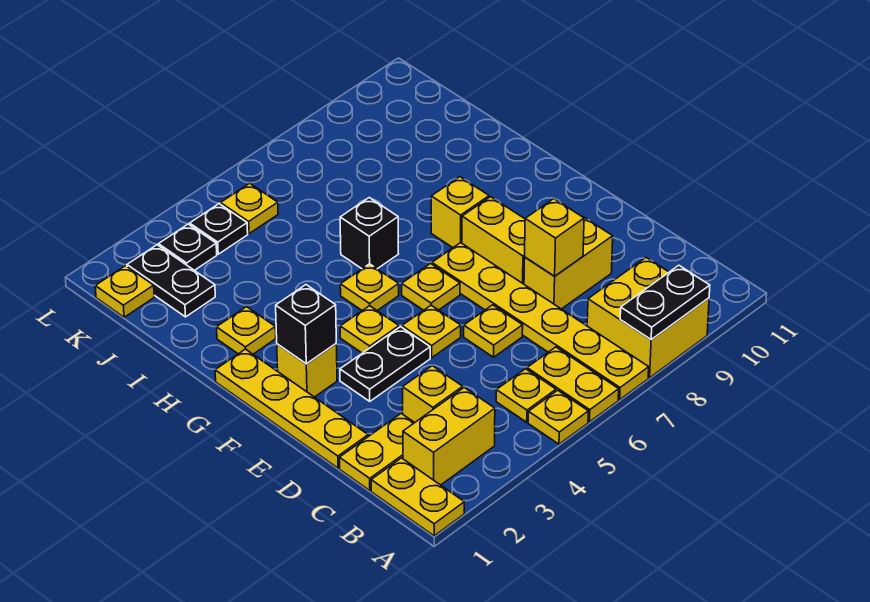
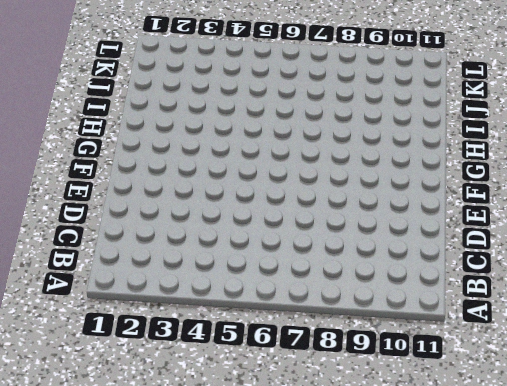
none -> yellow 1x2 plate [371,458,464,536]
none -> yellow 1x1 plate [528,390,588,444]
none -> yellow 1x2 plate [527,347,619,422]
none -> yellow 1x6 plate [432,243,649,400]

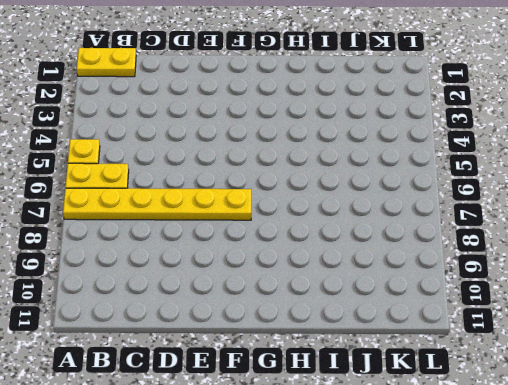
none -> yellow 2x2 brick [587,257,709,378]
none -> yellow 1x2 brick [403,387,495,485]
none -> yellow 1x1 plate [496,369,556,422]
none -> yellow 1x2 plate [339,414,414,491]

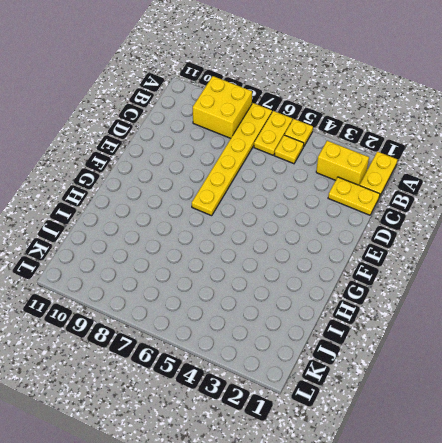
none -> yellow 1x1 brick [402,366,463,423]
none -> yellow 1x4 plate [215,349,368,468]
none -> yellow 1x1 plate [464,305,523,357]
none -> yellow 1x2 brick [524,216,613,309]

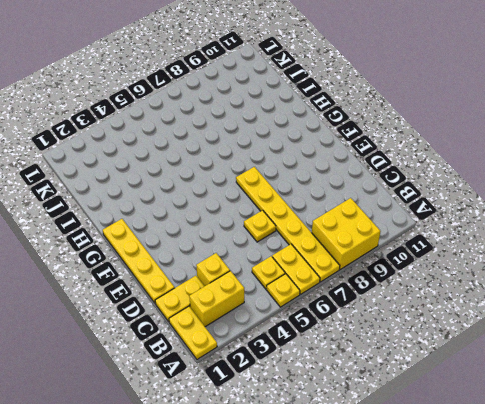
none -> yellow 1x2 brick [524,216,613,309]
none -> black 1x2 plate [340,327,430,401]
none -> yellow 1x1 plate [402,305,461,358]
none -> yellow 1x2 brick [462,197,525,284]

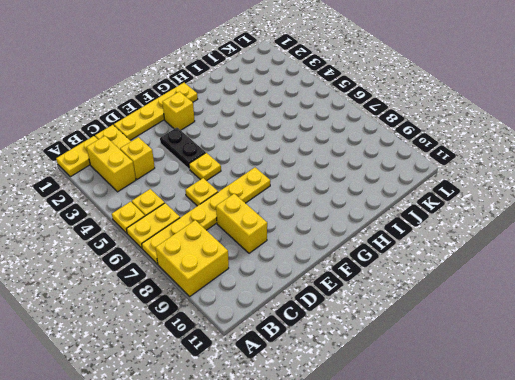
none -> yellow 1x2 brick [462,197,525,284]
none -> yellow 1x1 plate [340,306,399,353]
none -> yellow 1x1 plate [402,264,460,310]
none -> yellow 1x1 plate [340,264,399,311]

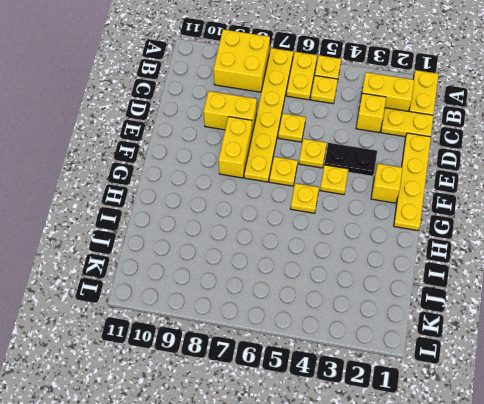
none -> yellow 1x1 brick [431,177,489,248]
none -> yellow 1x1 plate [217,307,276,354]
none -> black 1x1 brick [340,198,399,269]
none -> black 1x2 plate [127,245,215,317]

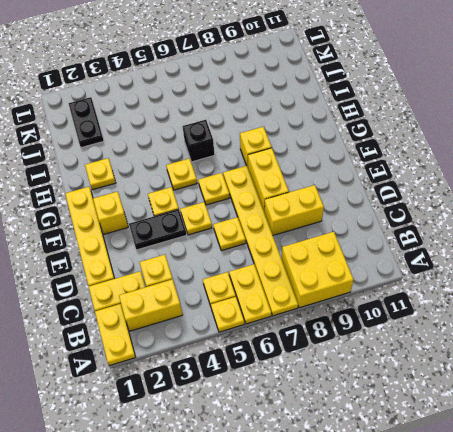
none -> yellow 1x1 plate [95,266,154,317]
none -> black 1x1 plate [159,224,217,270]
none -> black 1x1 plate [190,204,248,254]
none -> yellow 1x1 plate [221,183,278,234]

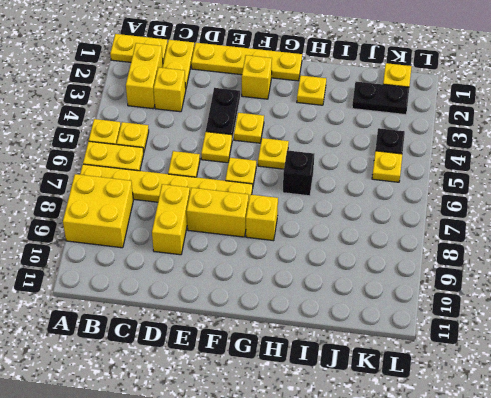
none -> black 1x1 plate [159,224,217,270]
none -> black 1x2 plate [620,265,710,340]
none -> yellow 1x1 brick [525,199,584,276]
none -> black 1x1 brick [276,285,336,364]

